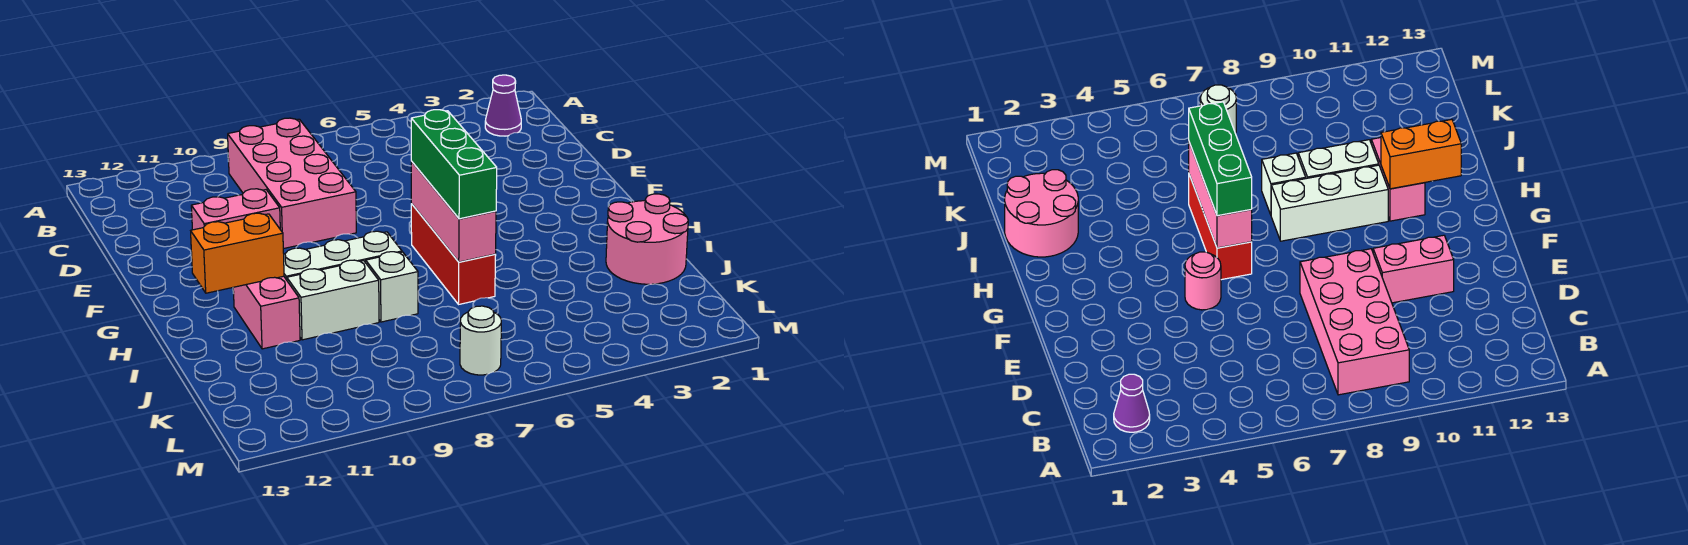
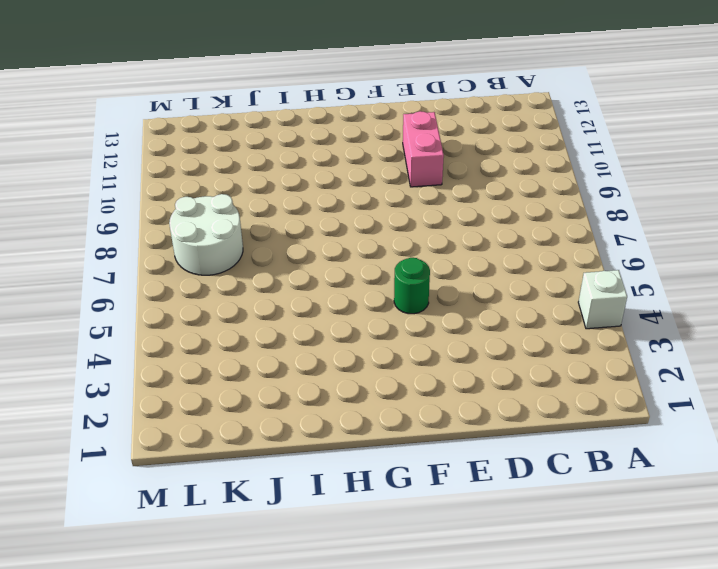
white 1x1 brick [578,270,627,329] -> white 1x1 brick moved to [366,252,418,322]
green 1x1 round brick [394,258,430,314] -> pink 1x1 round brick [1185,252,1221,310]
white 2x2 round brick [169,194,243,275] -> white 1x1 round brick [460,306,501,375]
none -> purple 1x1 cone [485,75,521,136]
none -> pink 2x4 brick [228,118,356,249]
none -> red 1x3 brick [411,204,496,305]

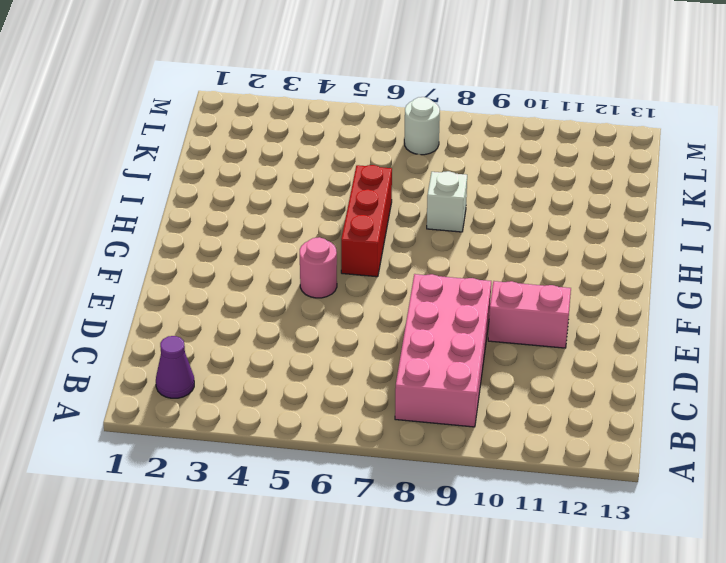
none -> white 1x3 brick [284,231,402,280]
none -> pink 1x2 brick [233,276,300,349]
none -> pink 2x2 round brick [606,194,688,284]

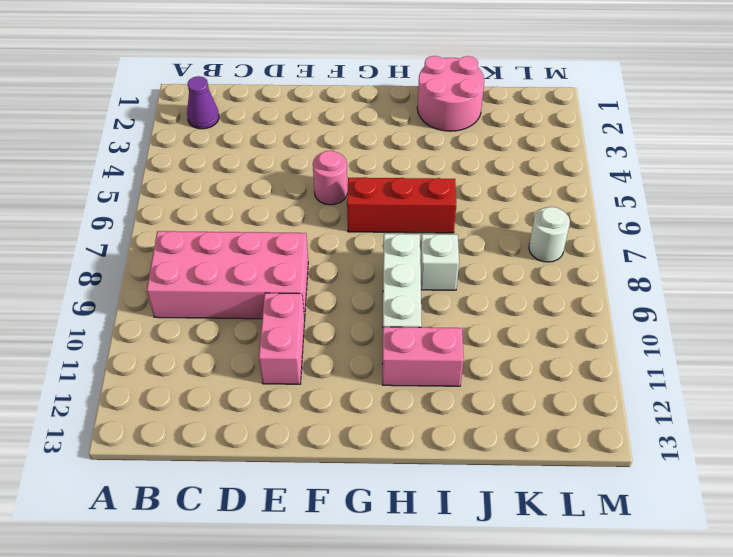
none -> white 1x2 brick [287,260,379,340]
none -> pink 1x3 brick [411,161,496,262]
none -> orange 1x2 brick [191,213,284,293]

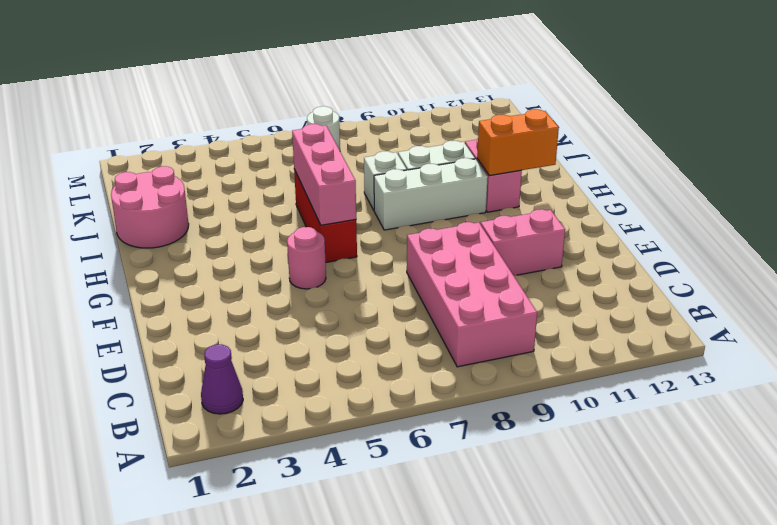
none -> green 1x3 brick [411,110,497,219]

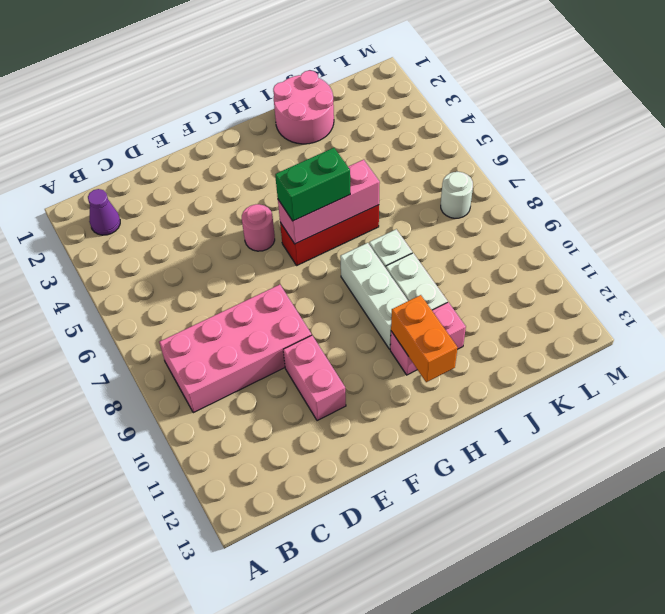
green 1x2 brick [275,148,350,221] -> green 1x3 brick [411,110,497,219]

